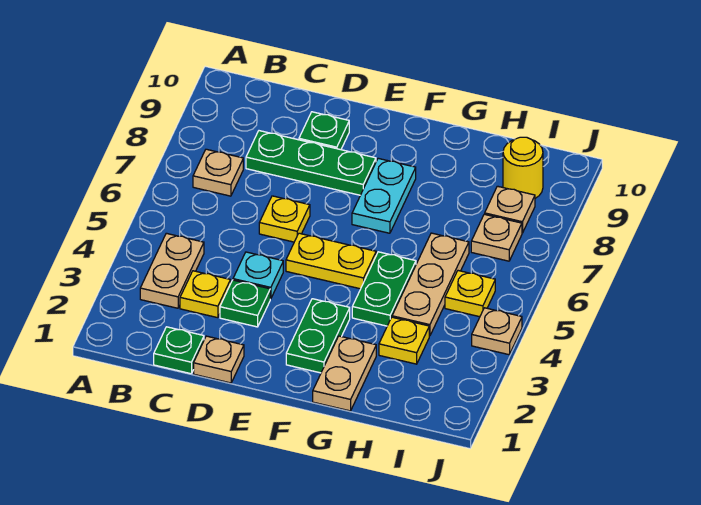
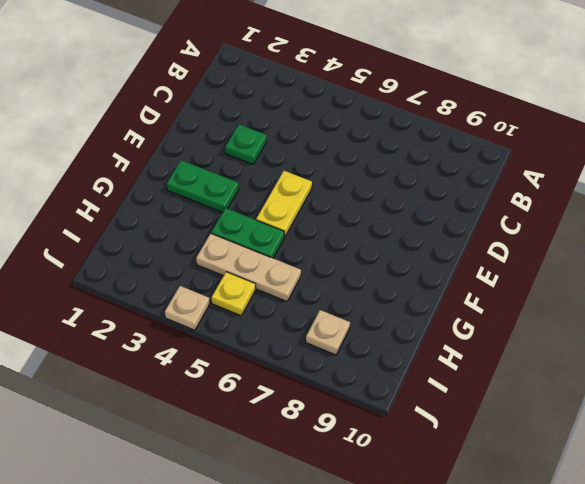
none -> tan 1x2 plate [140,233,204,308]
none -> tan 1x1 plate [193,149,243,196]
none -> green 1x1 plate [154,327,204,374]

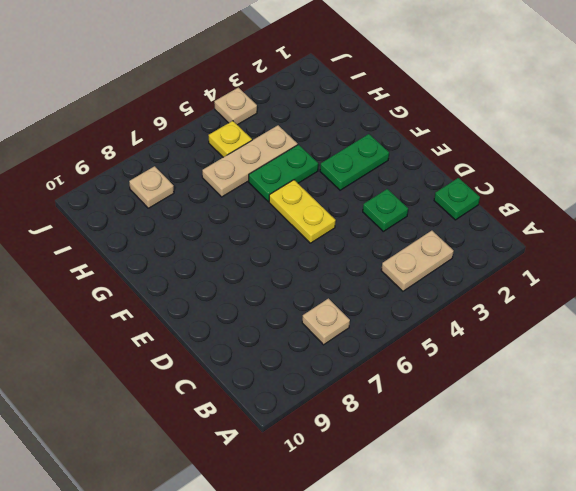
none -> yellow 1x1 plate [180,271,231,318]
none -> green 1x3 plate [246,131,376,195]
none -> tan 1x1 plate [194,336,244,383]

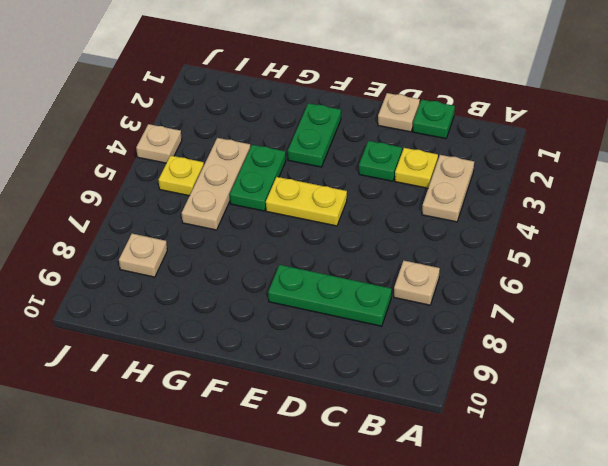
none -> cyan 1x1 plate [233,252,283,299]
none -> yellow 1x1 plate [259,196,310,242]
none -> green 1x1 plate [299,112,349,150]

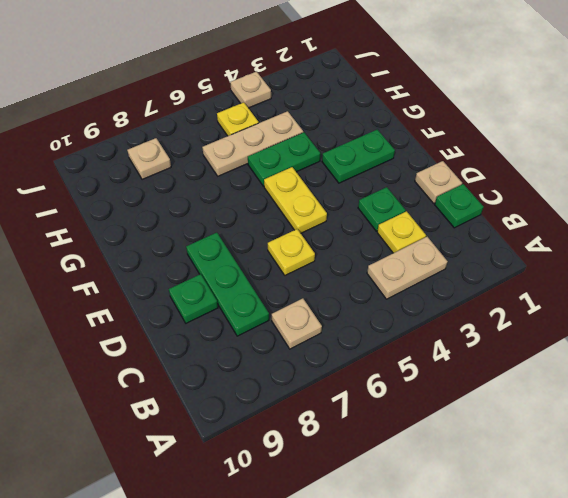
none -> cyan 1x1 plate [233,252,283,299]
none -> cyan 1x2 plate [352,158,416,233]
none -> tan 1x2 plate [313,336,376,411]

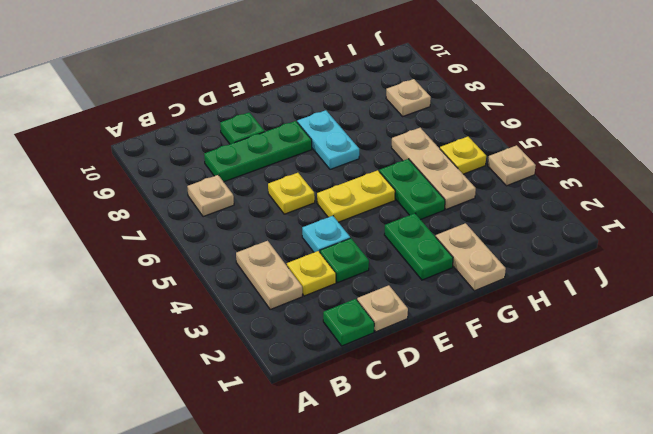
none -> yellow 1x1 plate [379,317,429,364]
none -> tan 1x1 plate [471,214,522,261]
none -> yellow 1x1 round brick [503,137,543,198]

